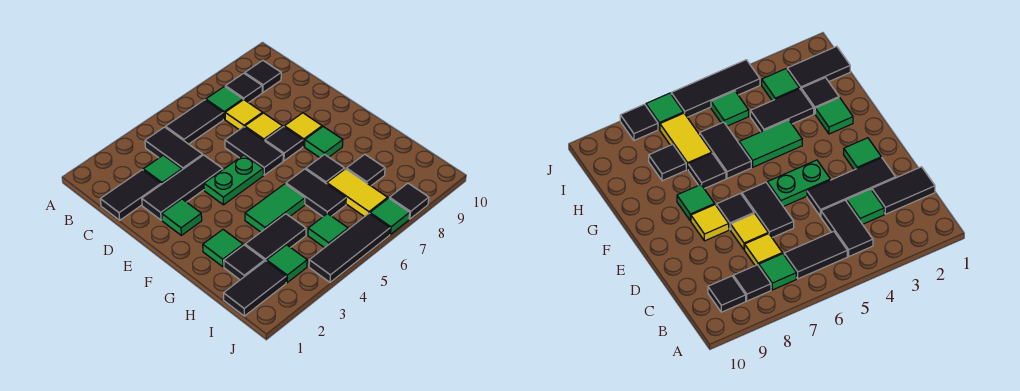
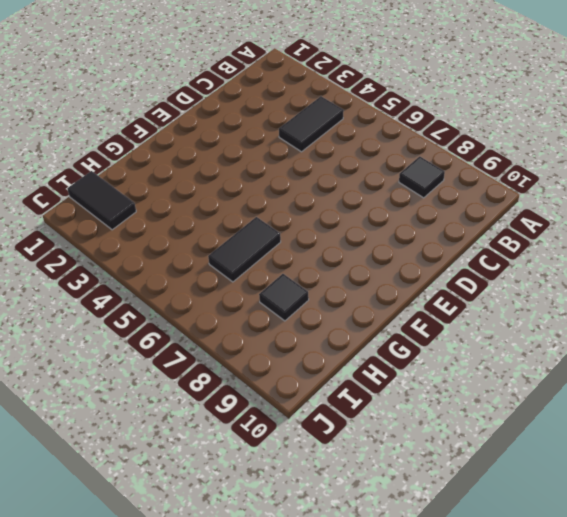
none -> black 1x2 tile [166,100,223,144]
none -> green 1x1 tile [206,86,243,119]
none -> black 1x1 tile [245,60,281,92]
none -> black 1x2 tile [100,170,161,220]

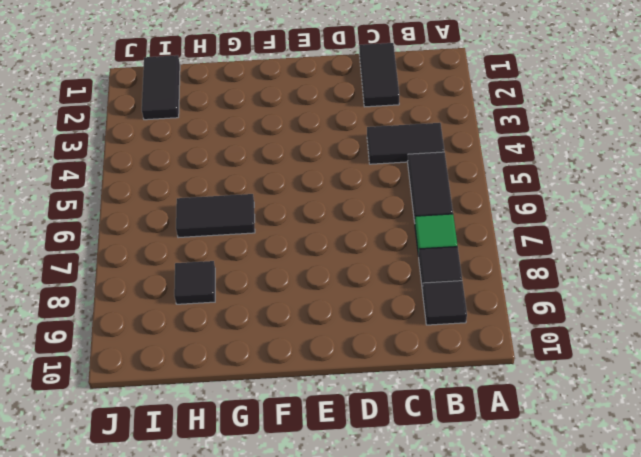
none -> green 1x1 tile [143,155,182,184]
none -> yellow 1x1 tile [225,100,263,130]
none -> black 1x3 tile [142,155,223,220]
none -> black 1x2 tile [225,127,283,175]

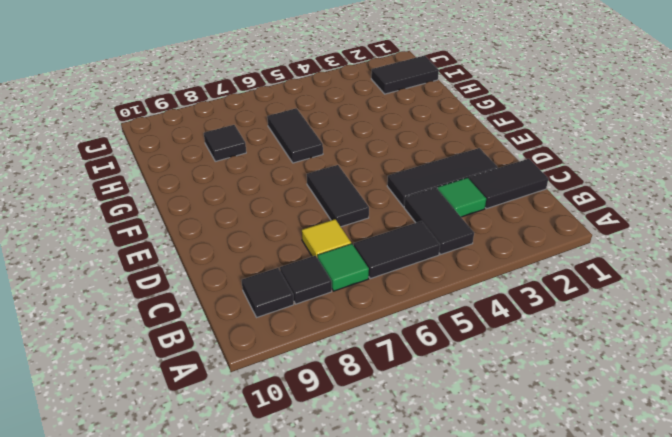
none -> yellow 1x1 tile [245,113,283,141]
none -> green 1x1 tile [162,199,202,235]
none -> green 1x2 plate [204,155,263,205]
none -> black 1x1 tile [265,127,303,161]

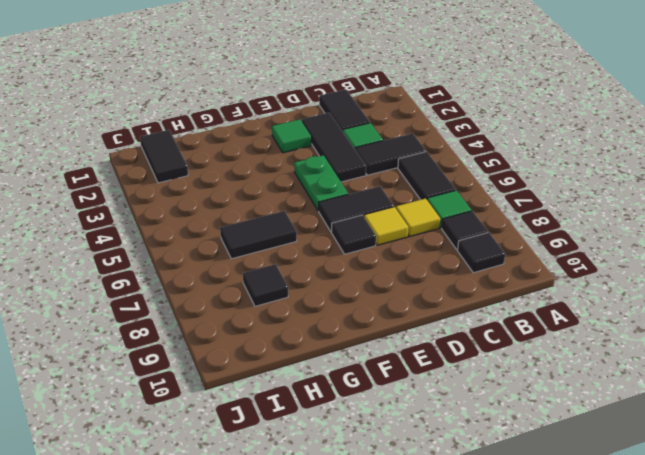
none -> yellow 1x1 tile [284,113,322,146]
none -> green 1x1 tile [305,127,343,158]
none -> green 1x1 tile [203,230,243,267]
none -> green 1x2 tile [245,184,305,232]

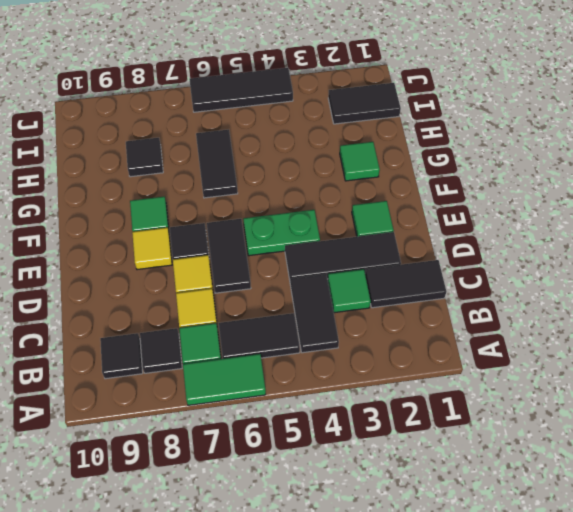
green 1x2 tile [183,354,266,405] -> green 1x2 tile moved to [245,184,305,232]
none -> black 1x1 tile [306,154,345,184]
none -> black 1x1 tile [224,245,265,280]
none -> black 1x2 tile [245,214,306,261]
none -> yellow 1x2 tile [327,169,388,217]

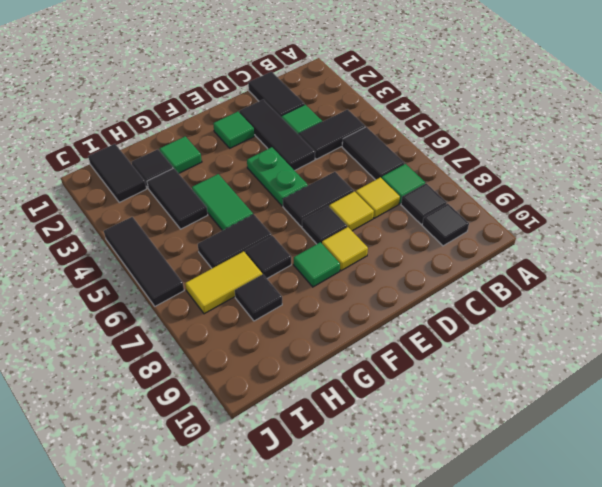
none -> green 1x1 tile [267,245,307,283]
none -> green 1x1 tile [308,213,348,248]
none -> green 1x1 tile [370,198,410,234]
none -> black 1x1 tile [390,183,429,219]

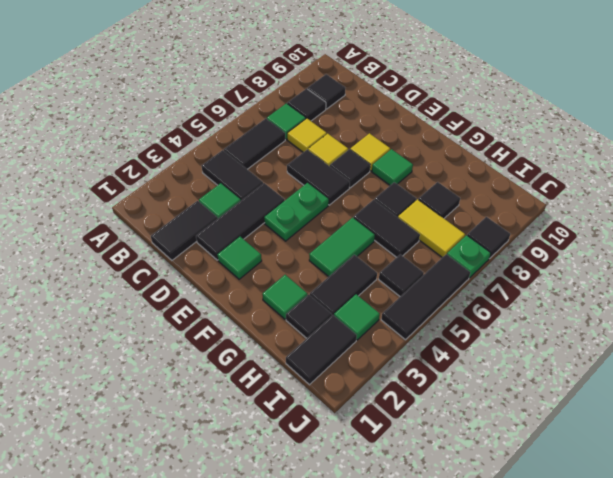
black 1x1 tile [379,254,424,296] -> green 1x1 tile [308,213,348,248]
green 1x1 plate [447,235,491,278] -> green 1x1 tile [370,198,410,234]

